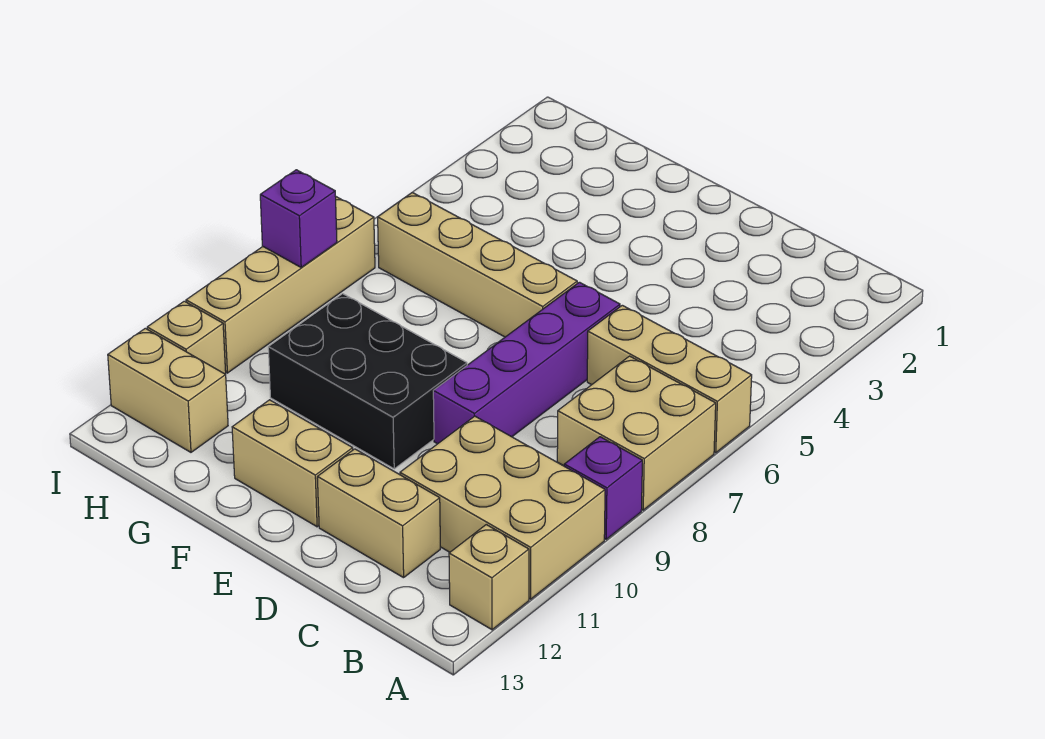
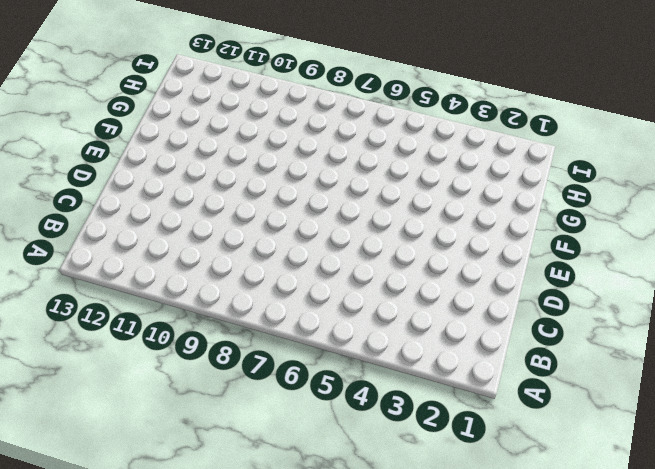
none -> tan 1x3 brick [587,305,752,453]
none -> tan 2x2 brick [557,356,716,510]
none -> purple 1x1 brick [564,437,642,539]

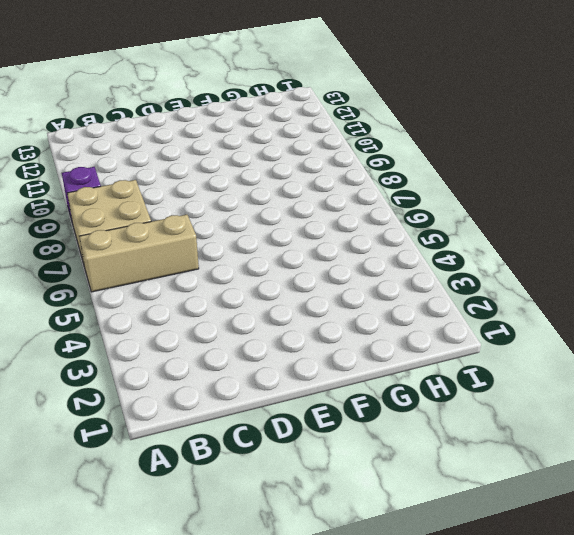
none -> tan 2x3 brick [400,416,605,599]
none -> tan 1x1 brick [449,525,529,630]
none -> tan 1x2 brick [317,449,440,578]

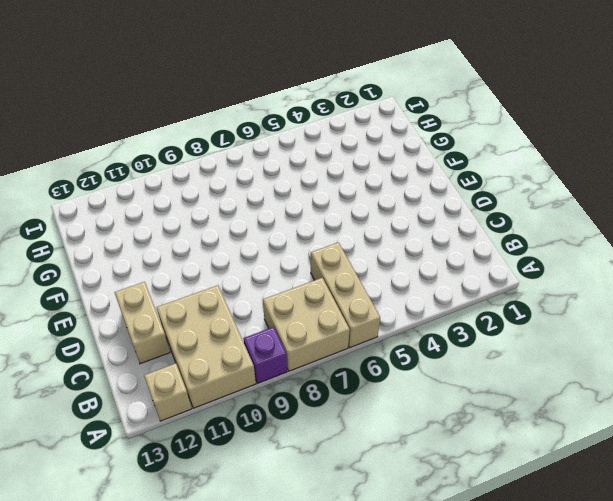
none -> purple 1x4 brick [433,282,620,444]
none -> tan 1x4 brick [378,193,577,337]
none -> black 2x3 brick [268,294,467,469]

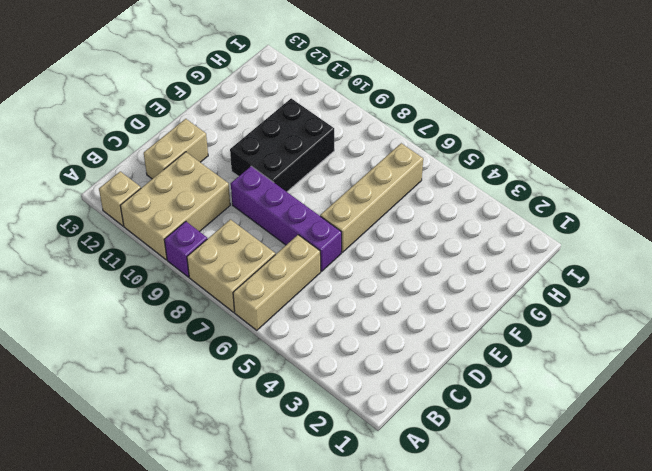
none -> tan 1x2 brick [232,400,353,527]
none -> tan 1x2 brick [108,328,228,452]
none -> tan 1x4 brick [186,197,375,373]

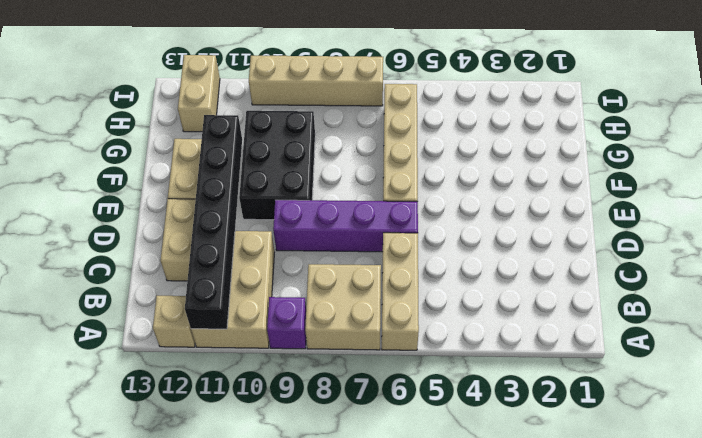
black 1x6 brick [185,115,242,329] -> none
none -> tan 1x1 brick [147,301,226,374]
none -> purple 1x1 brick [260,170,337,267]

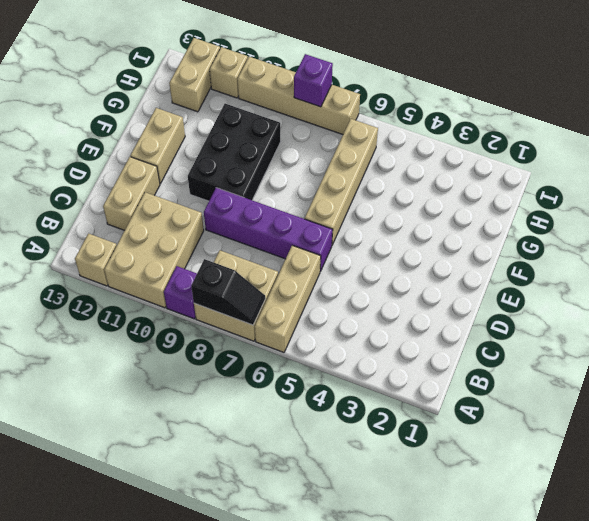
black 1x2 slope [191,259,265,325] -> none

